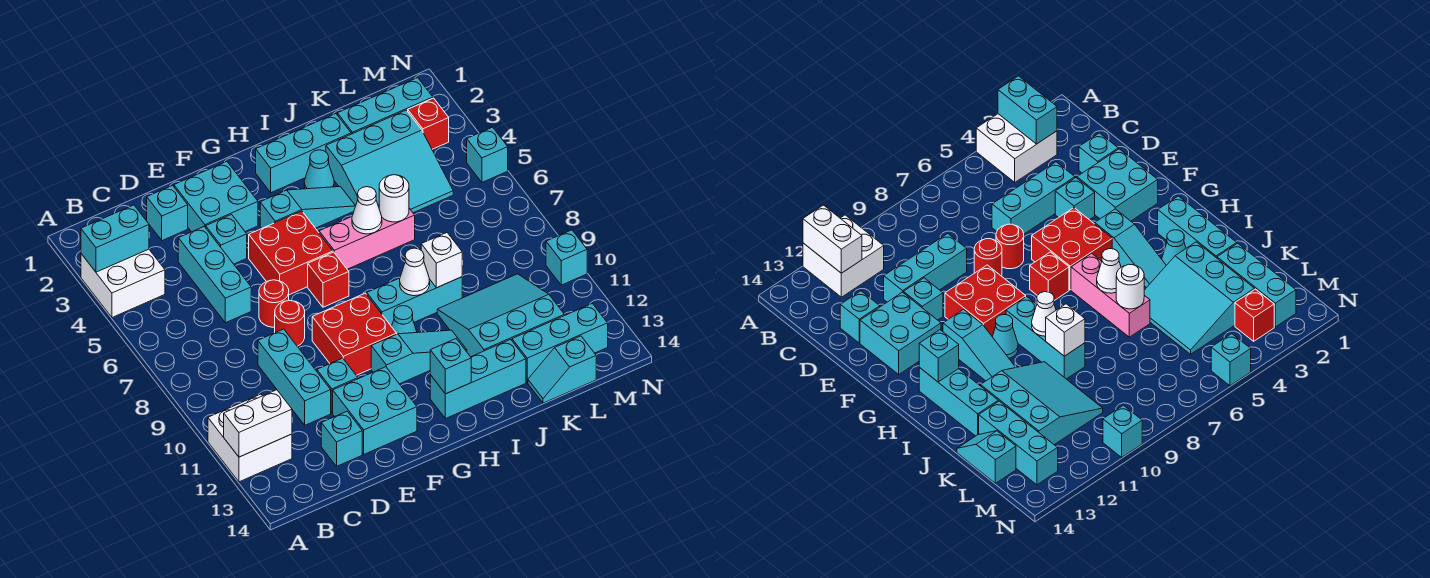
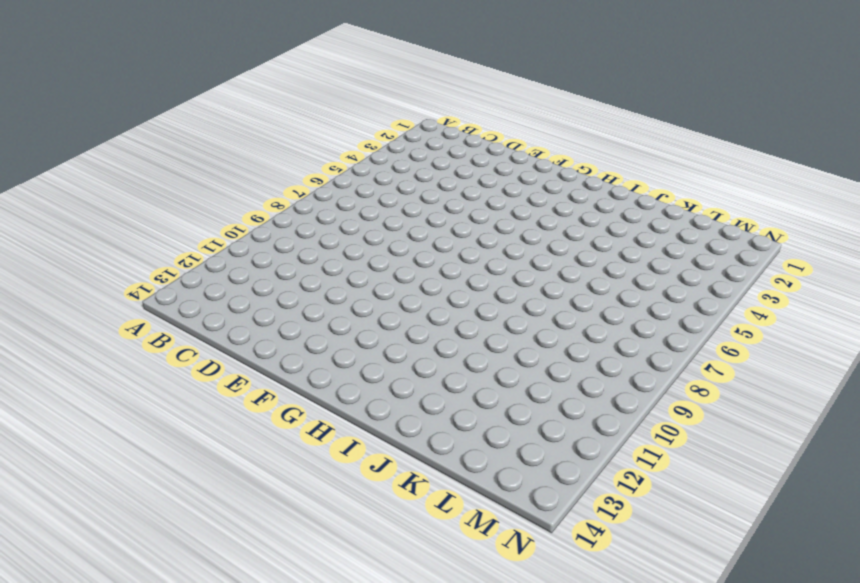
none -> white 2x2 brick [81,249,165,318]
none -> white 2x2 brick [208,394,292,482]
none -> cyan 1x1 brick [147,185,188,241]
none -> cyan 1x3 brick [178,227,251,323]

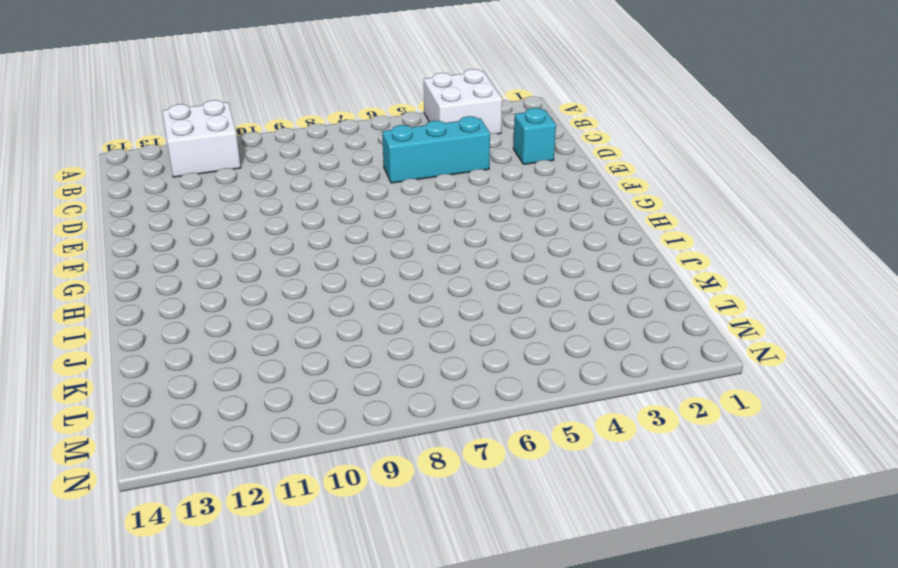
none -> cyan 1x3 brick [258,329,331,425]
none -> cyan 1x1 brick [321,411,362,466]
none -> cyan 2x2 brick [174,162,258,232]
none -> cyan 1x1 brick [206,215,247,264]

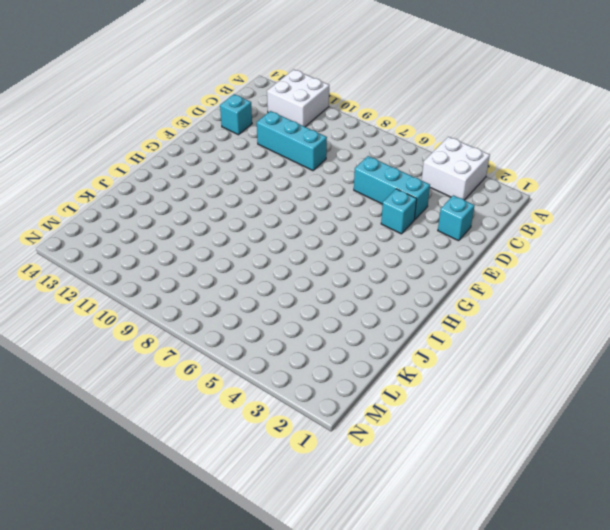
none -> cyan 2x2 brick [174,162,258,232]
none -> red 1x1 round brick [259,280,289,327]
none -> red 1x1 round brick [275,300,305,346]
none -> cyan 1x1 brick [317,358,358,413]

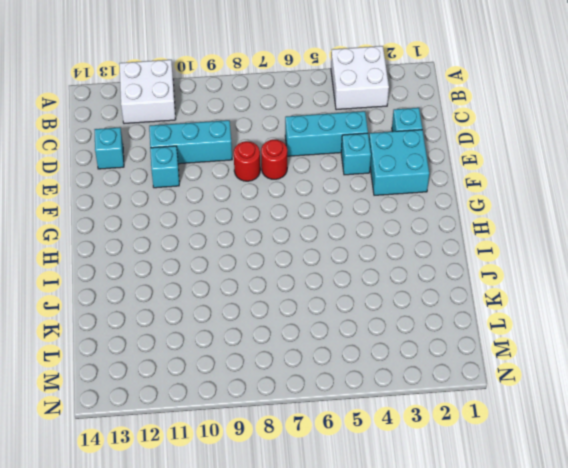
none -> cyan 2x2 brick [333,367,417,454]
none -> red 2x2 brick [249,211,333,295]
none -> red 2x2 brick [312,293,397,375]
none -> cyan 1x3 slope [260,187,356,228]

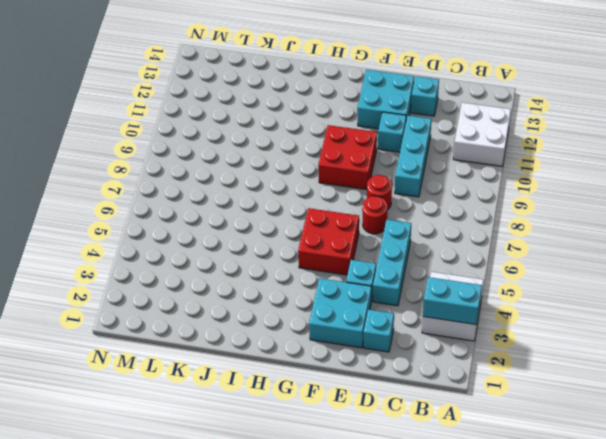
none -> cyan 1x3 slope [260,187,356,228]
none -> red 1x1 brick [308,252,349,307]
none -> cyan 1x3 slope [371,330,467,384]
none -> cyan 1x3 brick [256,114,351,193]

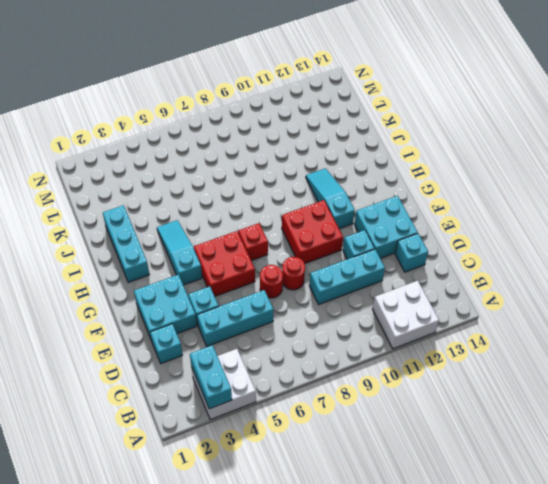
none -> pink 1x3 brick [319,205,415,269]
none -> cyan 1x3 brick [367,277,462,327]
none -> cyan 1x1 cone [392,306,417,334]
none -> cyan 1x3 brick [430,339,526,419]

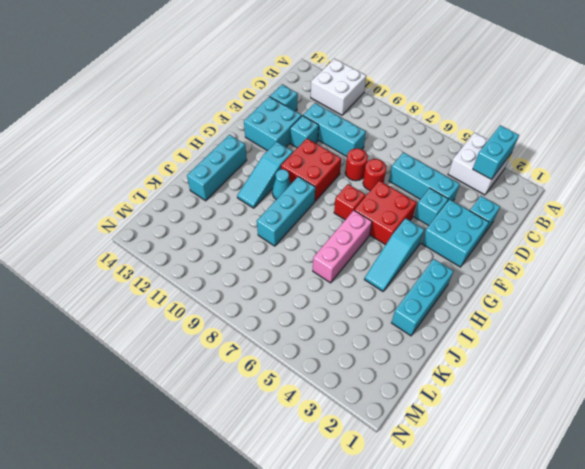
none -> cyan 1x1 cone [304,150,334,189]
none -> cyan 3x3 slope [326,110,453,213]
none -> cyan 3x3 slope [437,274,564,357]
none -> cyan 1x3 brick [337,78,433,134]

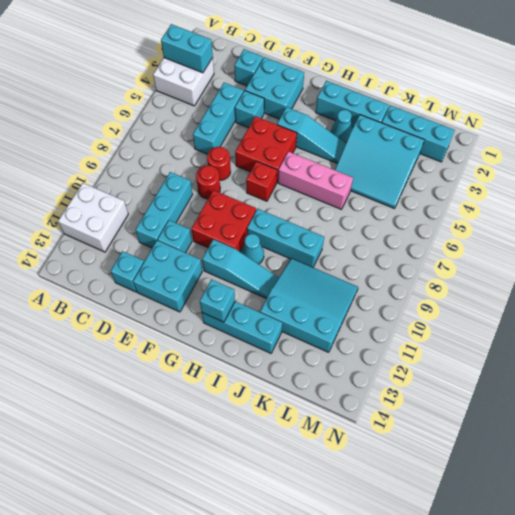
none -> cyan 1x3 brick [512,304,608,383]
none -> cyan 1x2 slope [528,336,596,403]
none -> red 1x1 brick [408,98,449,149]
none -> cyan 1x1 brick [467,127,508,182]

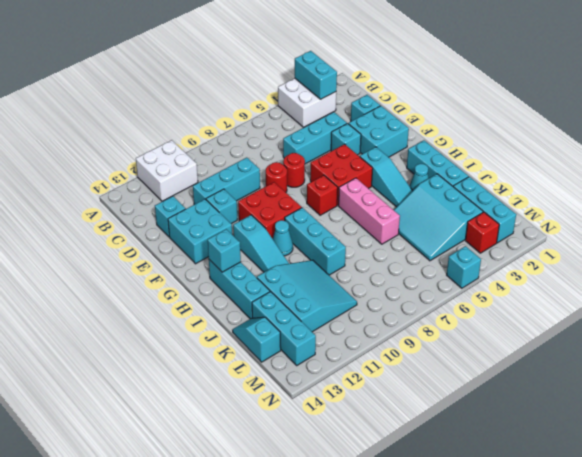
none -> cyan 1x1 brick [546,230,587,285]
none -> white 1x2 brick [224,390,292,457]
none -> white 1x1 cone [352,187,382,234]
none -> white 1x1 cone [400,248,430,296]

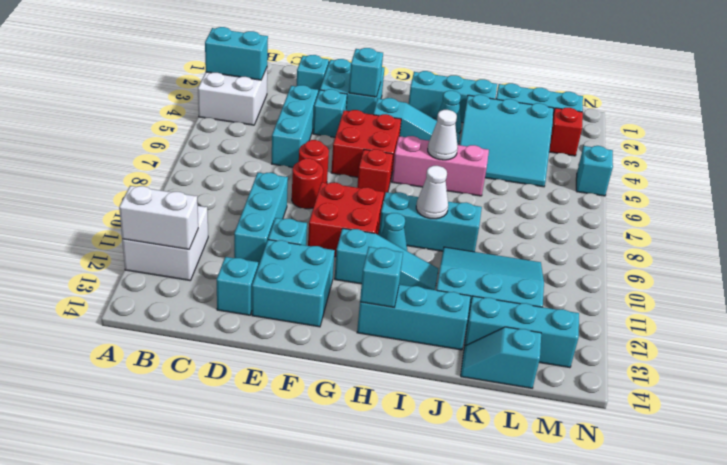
cyan 1x1 brick [349,48,383,97] -> cyan 1x1 brick moved to [546,230,587,285]
none -> white 1x1 round brick [379,175,409,222]
none -> white 1x1 brick [421,233,462,288]

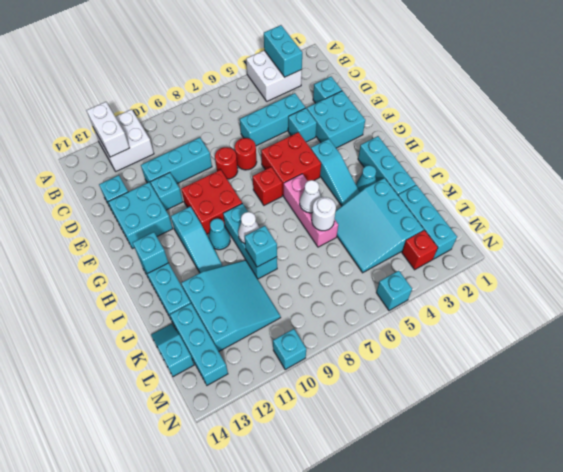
cyan 1x1 brick [245,226,277,267] -> white 1x1 brick [421,233,462,288]

